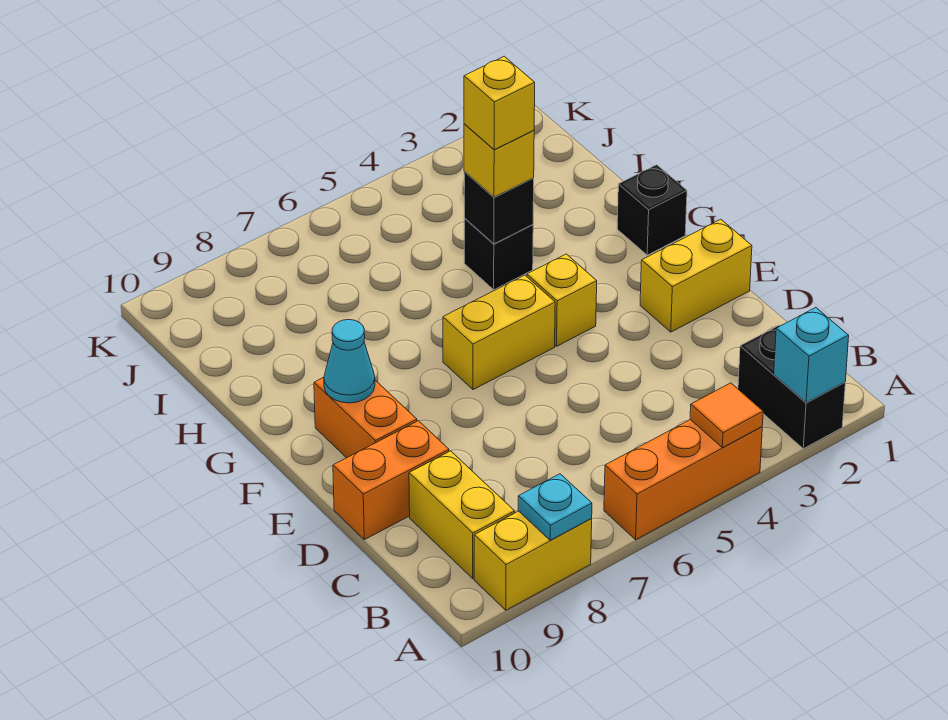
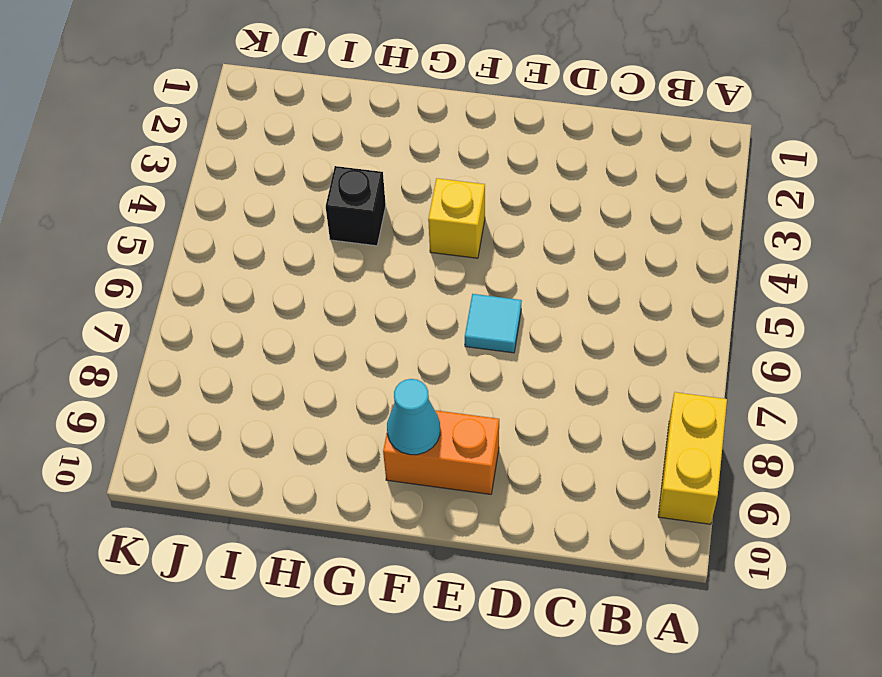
cyan 1x1 tile [465,294,522,353] -> none
none -> black 1x2 brick [738,325,845,449]
none -> orange 1x3 brick [604,419,762,540]
none -> yellow 1x2 brick [409,451,515,579]

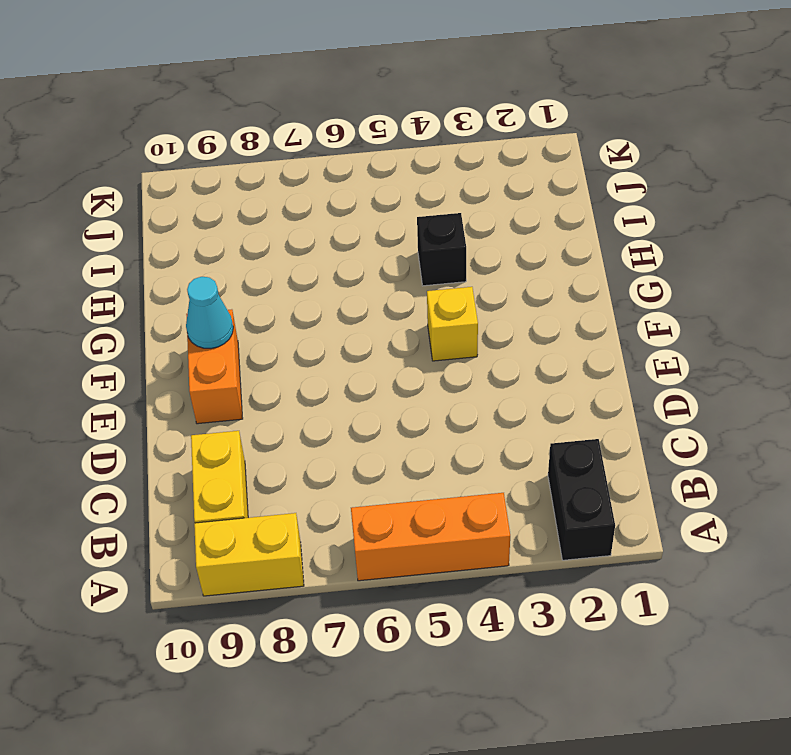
none -> orange 1x2 brick [333,421,449,540]
none -> yellow 1x2 brick [640,219,752,332]
none -> yellow 1x2 brick [443,275,555,390]

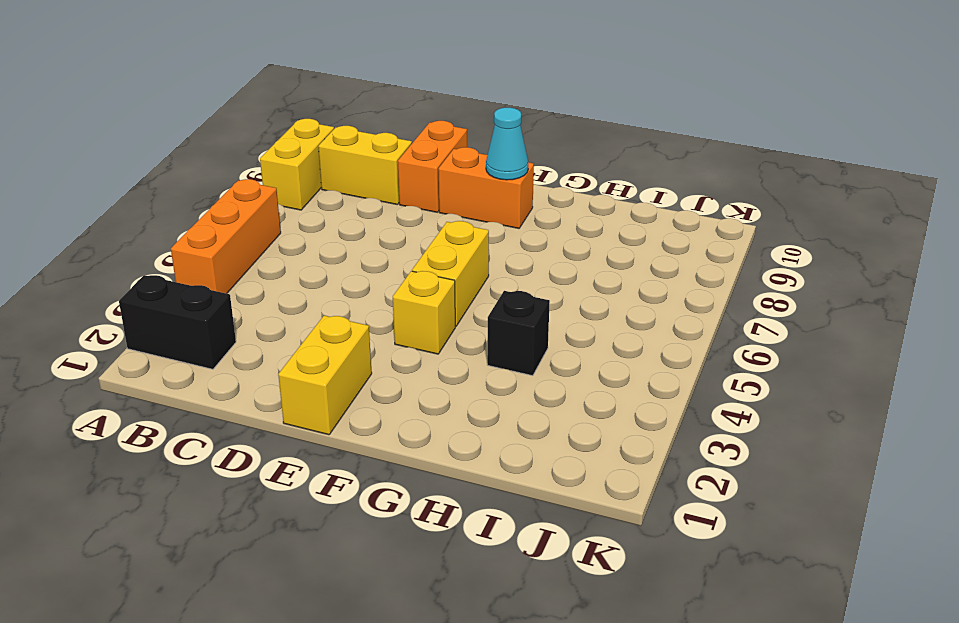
none -> black 1x1 brick [617,165,687,255]
none -> cyan 1x1 brick [774,307,849,402]
none -> orange 1x1 tile [690,383,763,448]

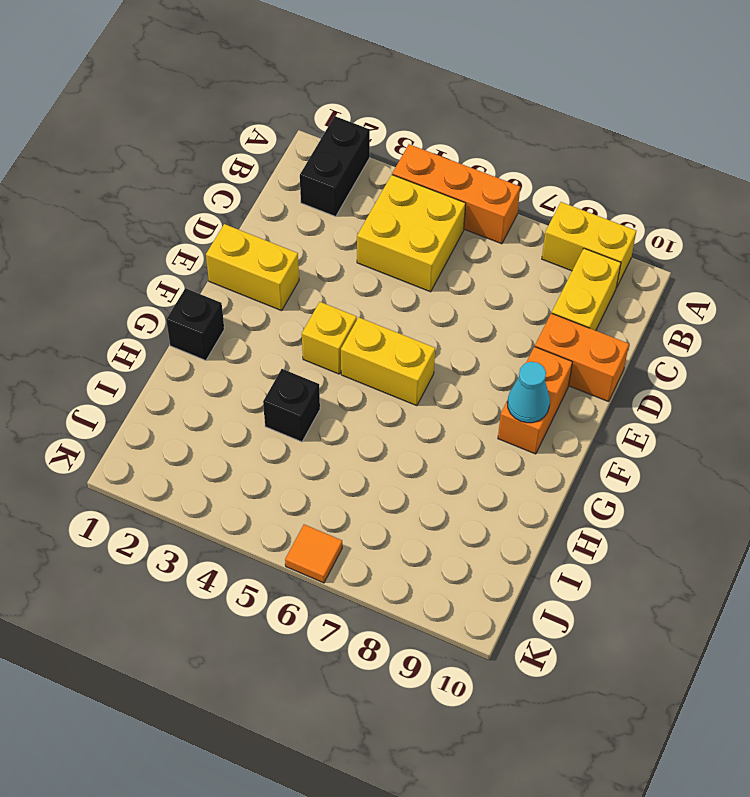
yellow 2x2 brick [357,175,466,292] -> none
orange 1x1 tile [285,524,342,583] -> orange 1x1 tile moved to [690,383,763,448]
none -> cyan 1x1 brick [774,307,849,402]
none -> cyan 1x1 plate [518,474,592,540]
none -> black 1x1 brick [464,172,534,244]

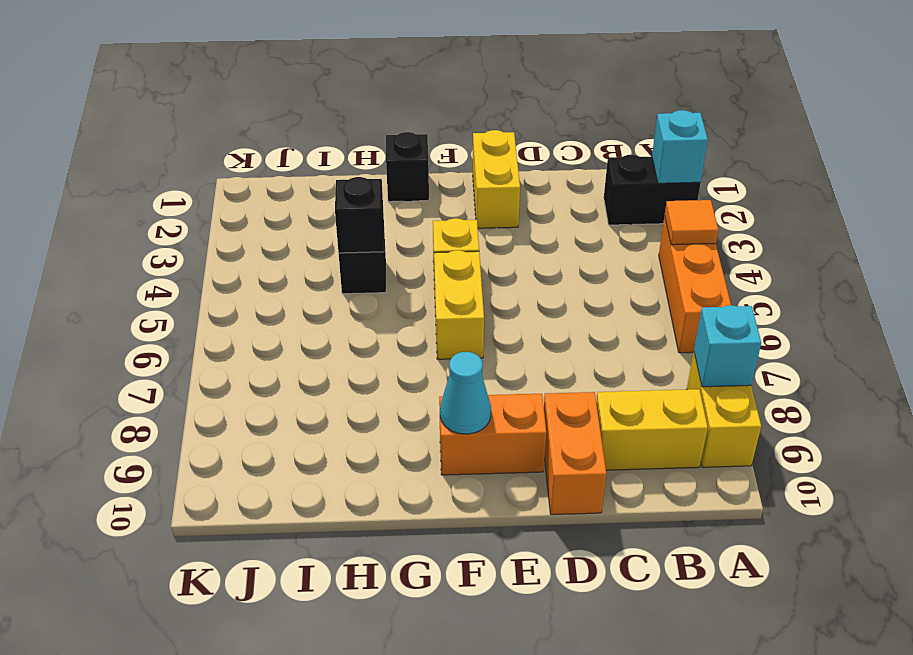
cyan 1x1 brick [694,305,761,387] -> cyan 1x1 plate [518,474,592,540]
none -> yellow 1x1 brick [464,124,534,197]
none -> yellow 1x1 brick [464,56,535,150]

